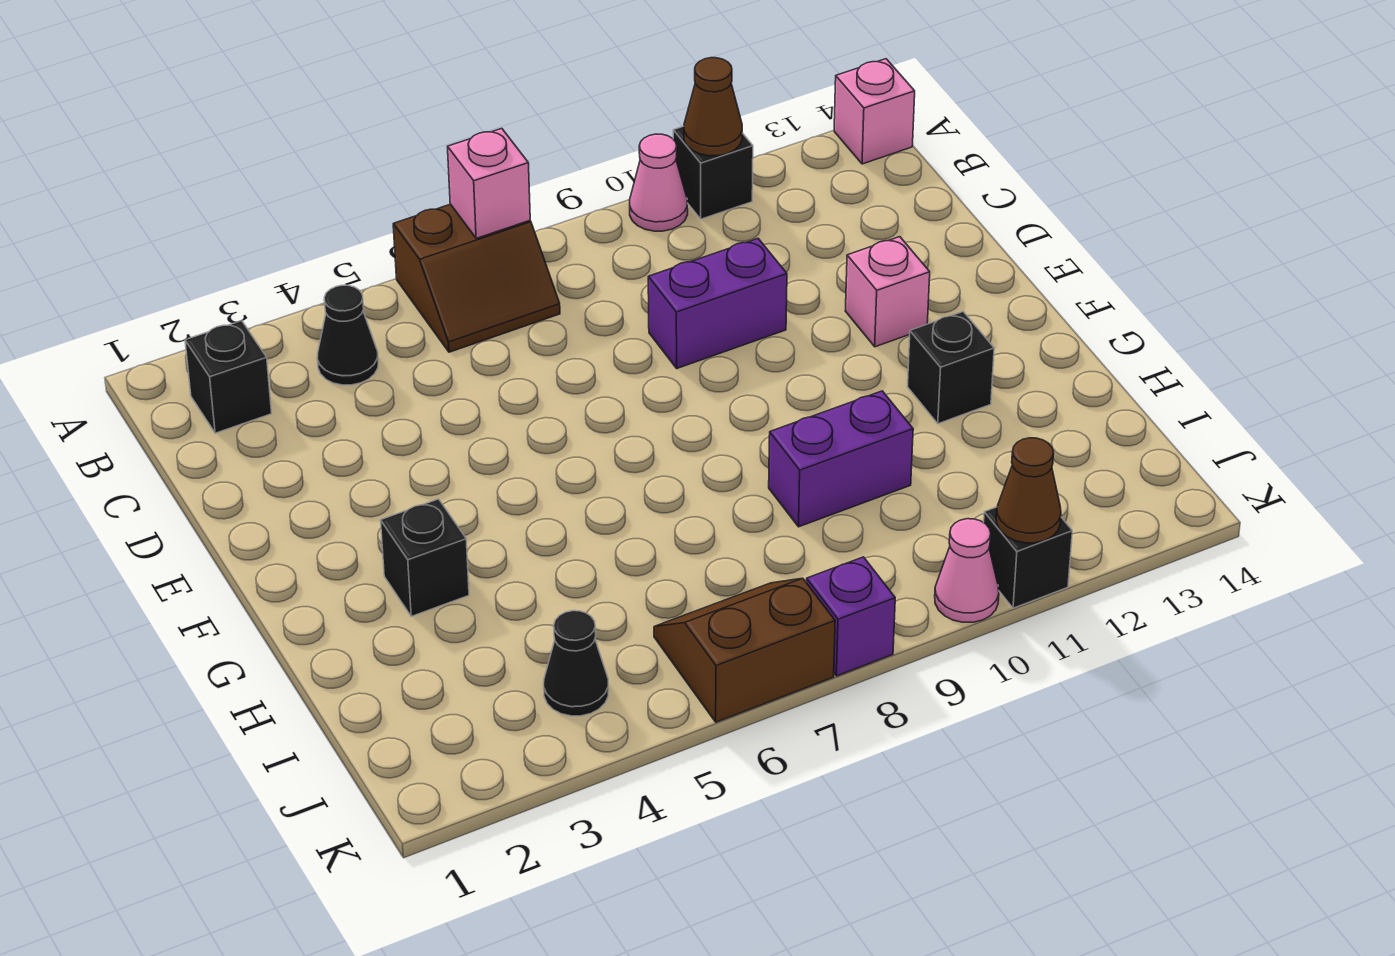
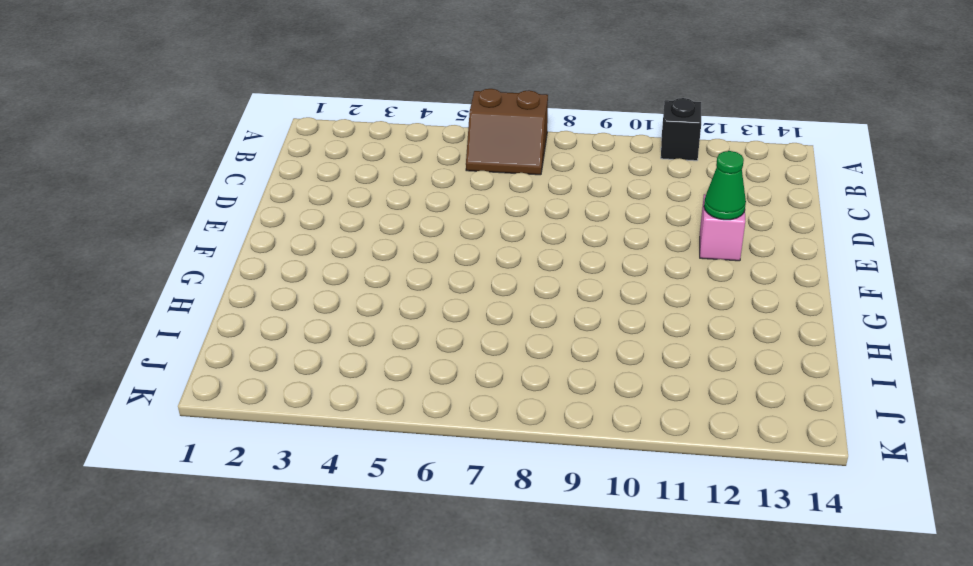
green 1x1 cone [704,151,746,220] -> none
none -> pink 1x1 cone [630,134,688,231]
none -> pink 1x1 brick [834,59,915,164]
none -> black 1x1 brick [185,321,272,433]

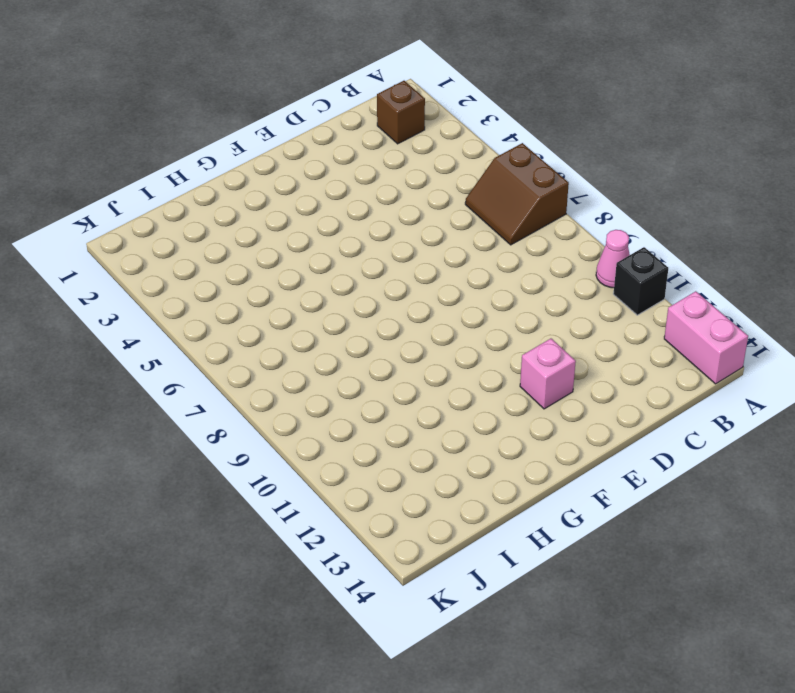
pink 1x2 brick [664,291,748,384] -> pink 1x1 brick [834,59,915,164]
brown 1x1 brick [377,81,425,144] -> black 1x1 brick [185,321,272,433]
none -> black 1x1 cone [317,285,378,385]
none -> purple 1x2 brick [648,239,787,368]
none -> black 1x1 brick [381,499,469,616]

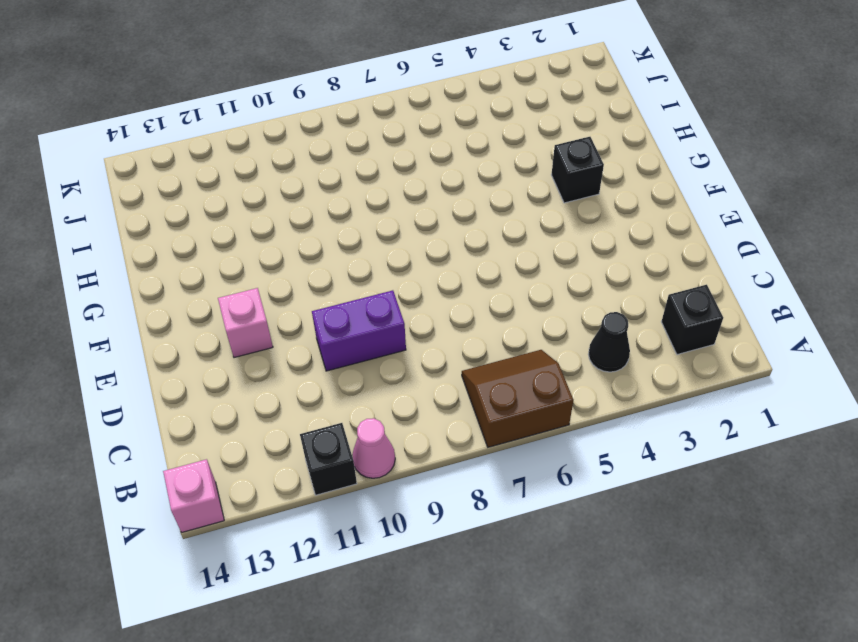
none -> black 1x1 brick [908,312,994,424]
none -> purple 1x2 brick [769,391,913,527]
none -> black 1x1 cone [544,611,609,716]

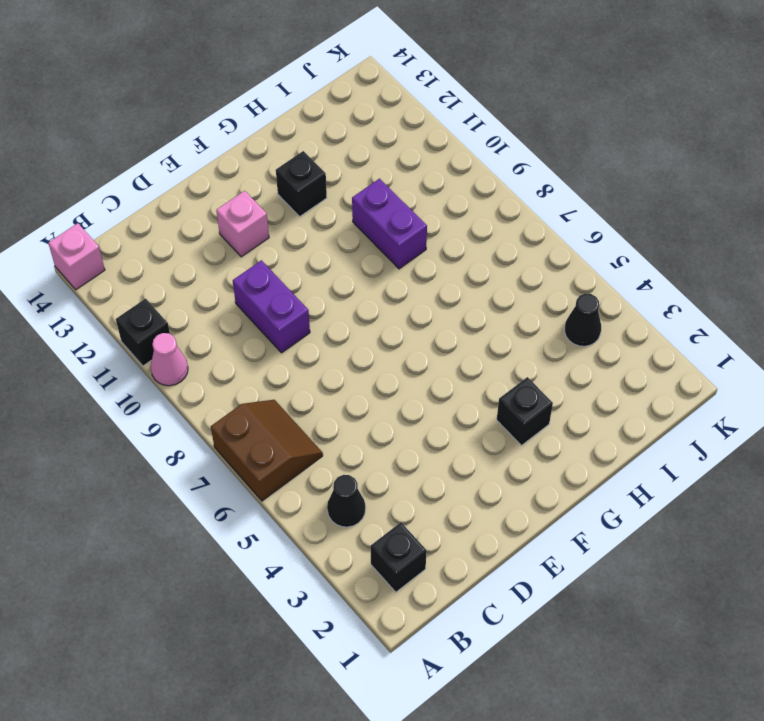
none -> brown 2x2 slope [654,578,835,722]
none -> purple 1x1 brick [807,557,895,676]
none -> pink 1x1 cone [935,519,999,622]

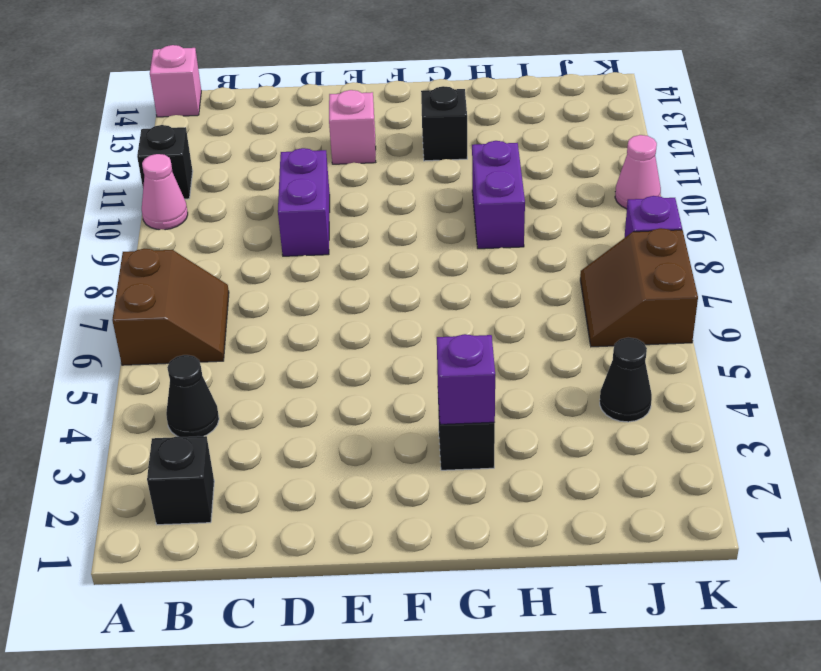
purple 1x1 brick [437,334,495,424] -> none
none -> black 1x1 brick [984,507,1072,608]
none -> pink 1x1 brick [448,128,530,238]
none -> brown 1x1 cone [684,58,742,156]

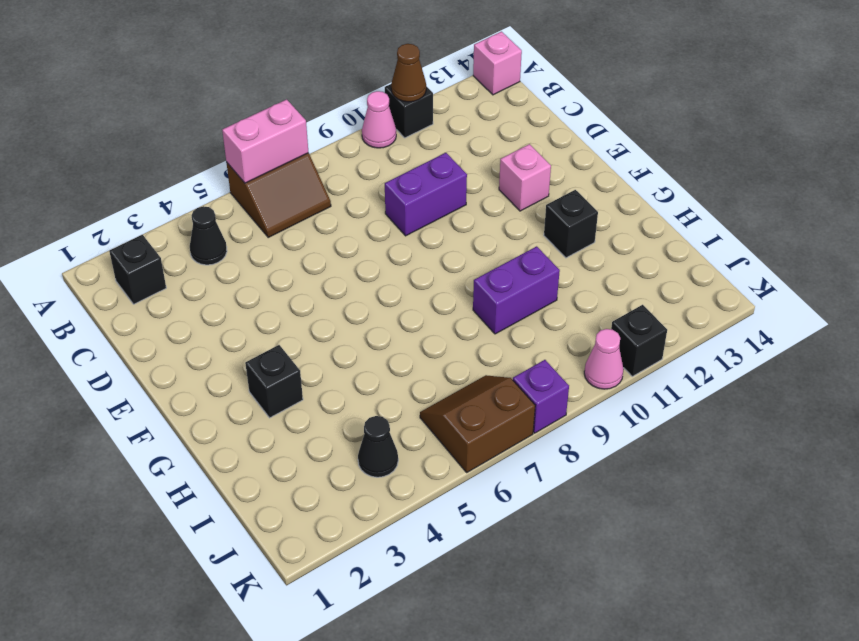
pink 1x2 brick [222,99,308,183] -> pink 1x1 brick [448,128,530,238]
none -> brown 1x1 cone [996,438,1061,543]

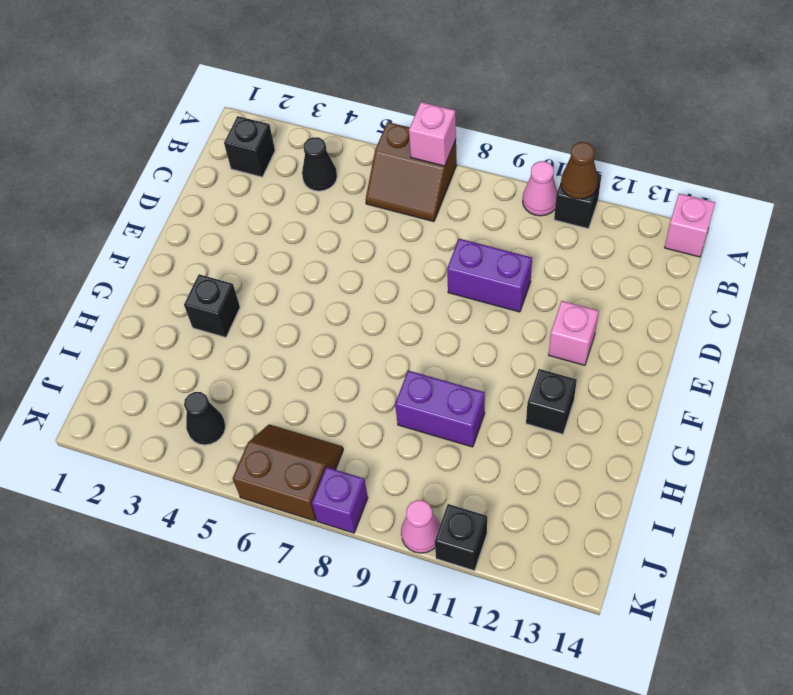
none -> brown 1x1 cone [996,438,1061,543]

